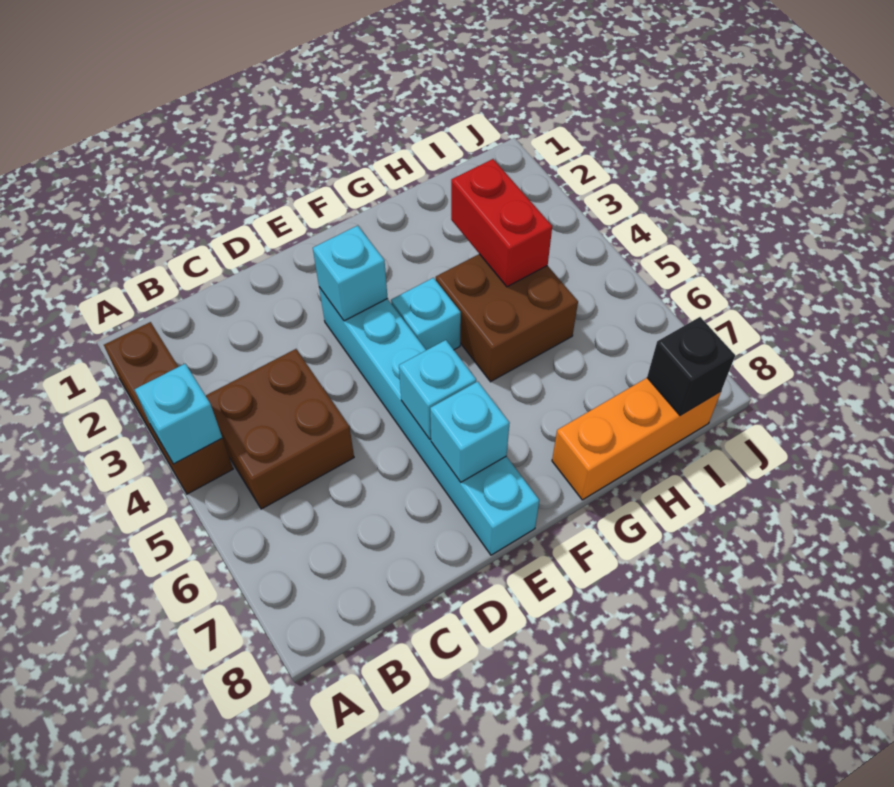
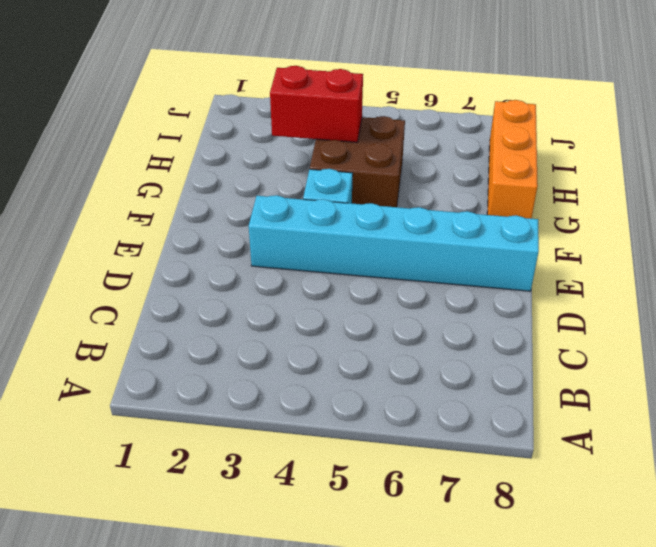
none -> brown 1x3 brick [104,322,233,494]
none -> brown 2x2 brick [206,349,354,509]
none -> cyan 1x1 brick [135,364,222,464]

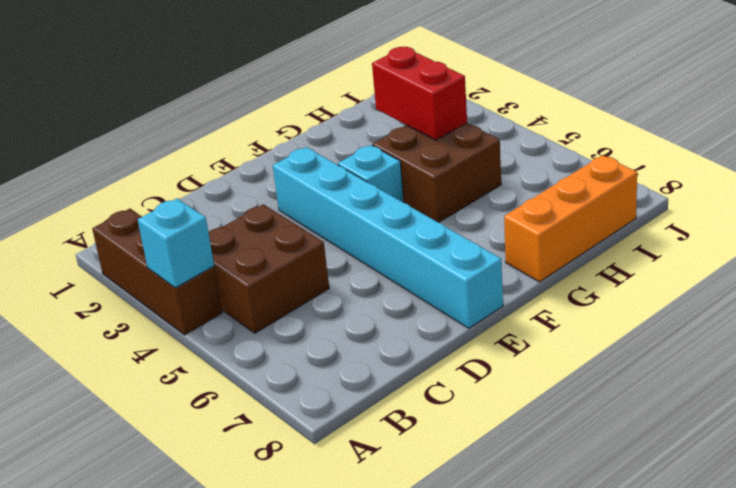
none -> cyan 1x1 brick [313,226,388,321]
none -> cyan 1x1 brick [399,340,476,439]
none -> cyan 1x1 brick [430,381,510,482]

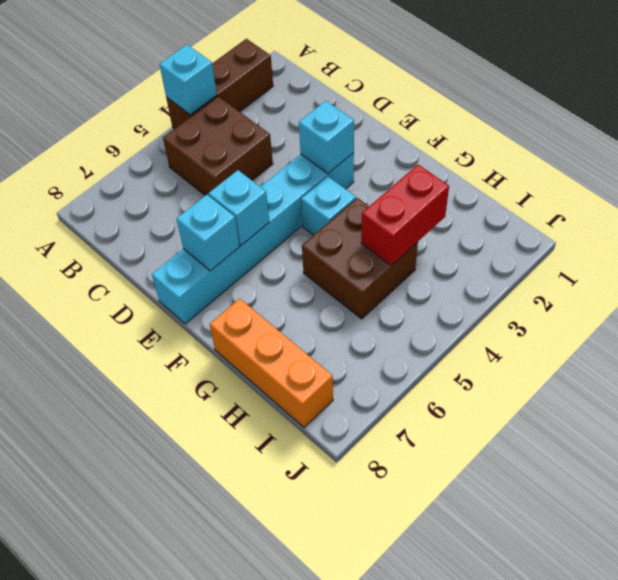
none -> black 1x1 brick [647,317,735,416]

